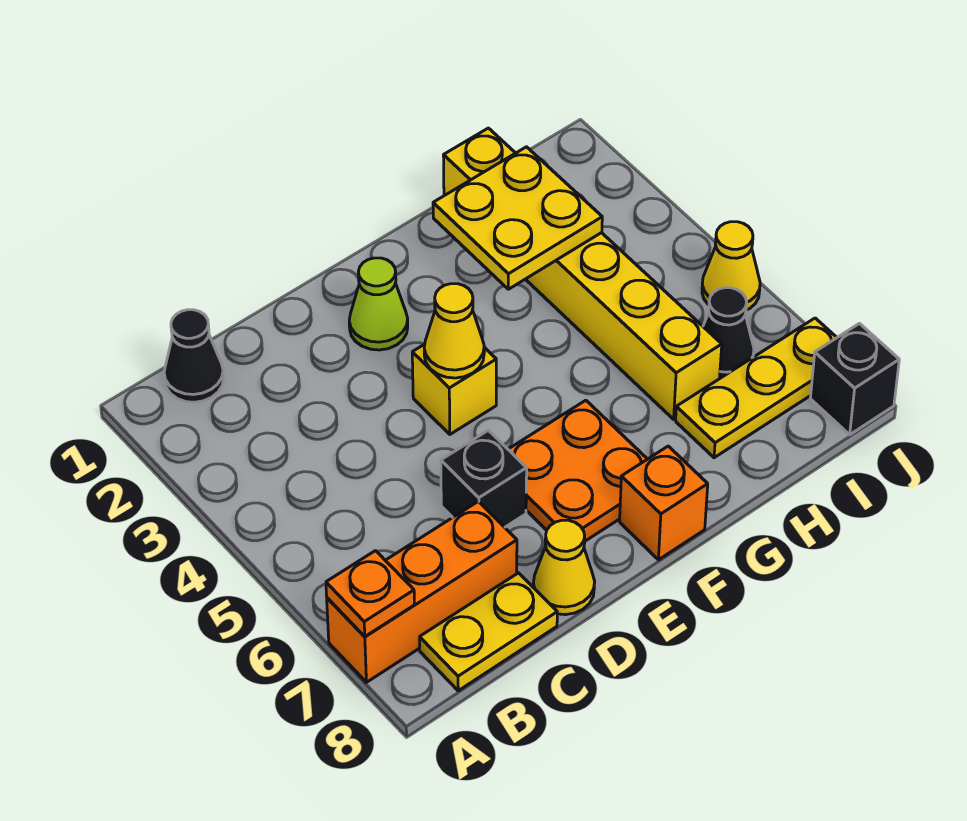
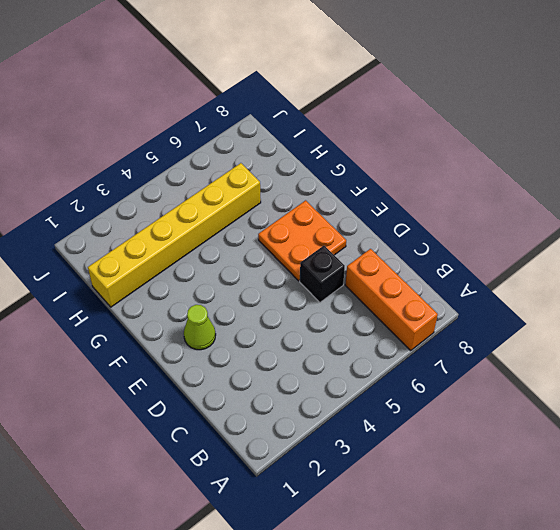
none -> black 1x1 cone [164,310,224,402]
none -> yellow 1x2 plate [420,573,557,691]
none -> yellow 1x1 cone [533,520,595,615]

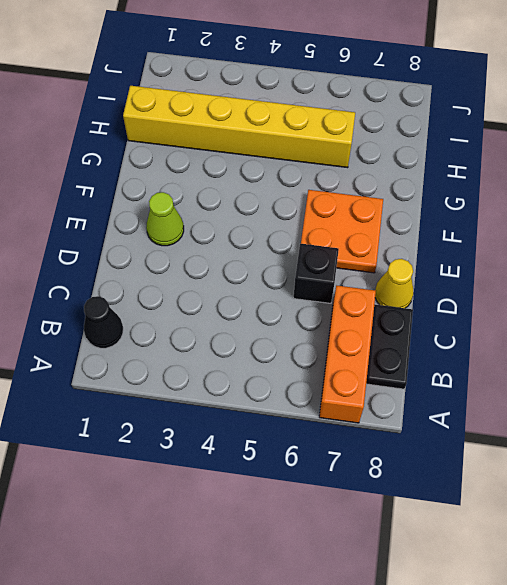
black 1x2 plate [366,304,413,389] -> yellow 1x2 plate [420,573,557,691]
none -> yellow 1x1 brick [412,344,496,434]
none -> orange 1x1 brick [620,446,708,560]
none -> yellow 1x3 plate [676,318,837,458]

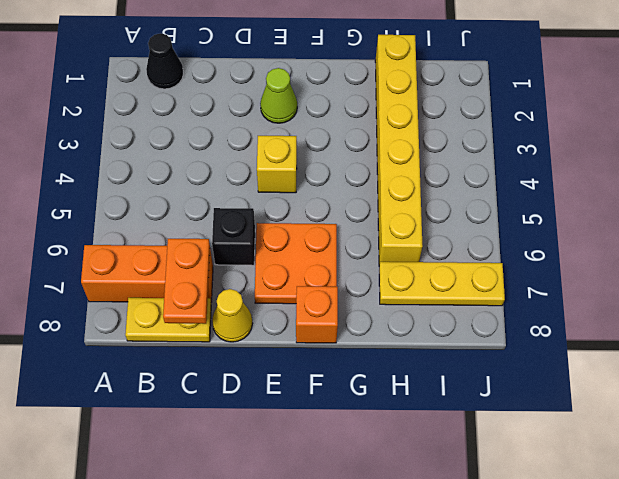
orange 1x2 plate [163,239,210,324] -> none
none -> black 1x1 cone [703,288,754,378]
none -> yellow 1x1 cone [702,222,760,310]
none -> black 1x1 brick [810,324,899,435]

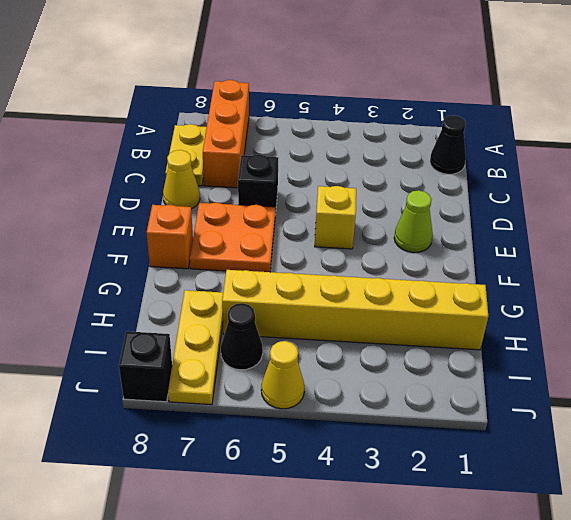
none -> orange 1x1 plate [326,551,414,636]
none -> yellow 1x1 cone [424,284,484,378]
none -> yellow 2x2 plate [433,147,602,289]

